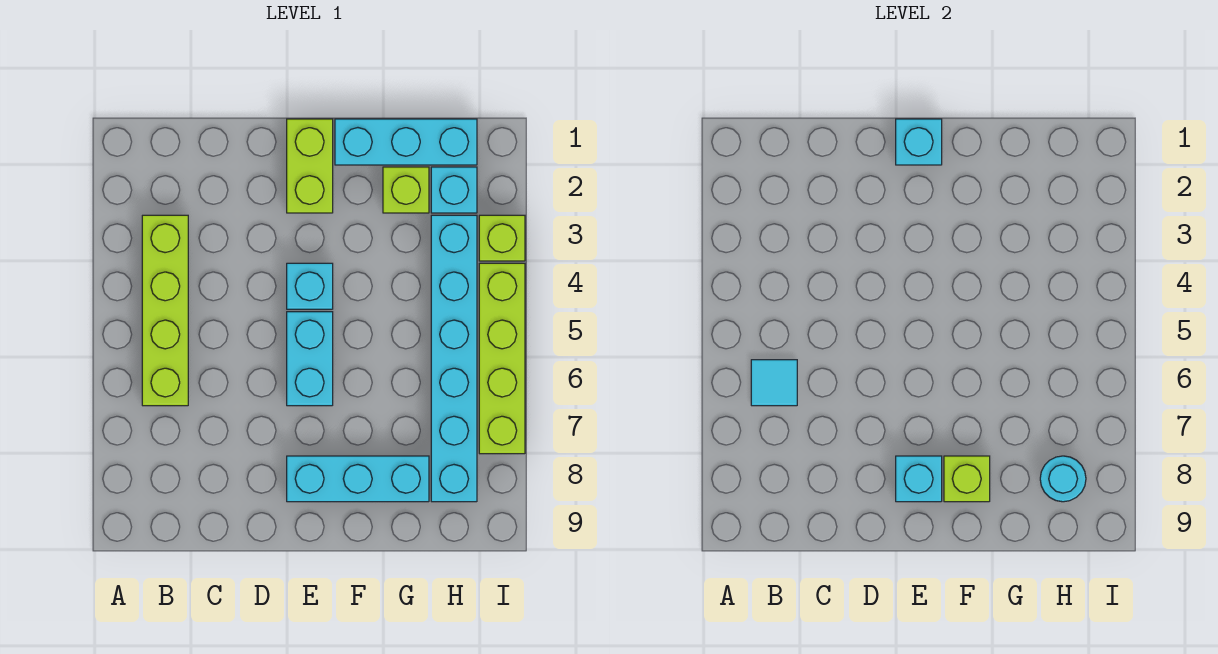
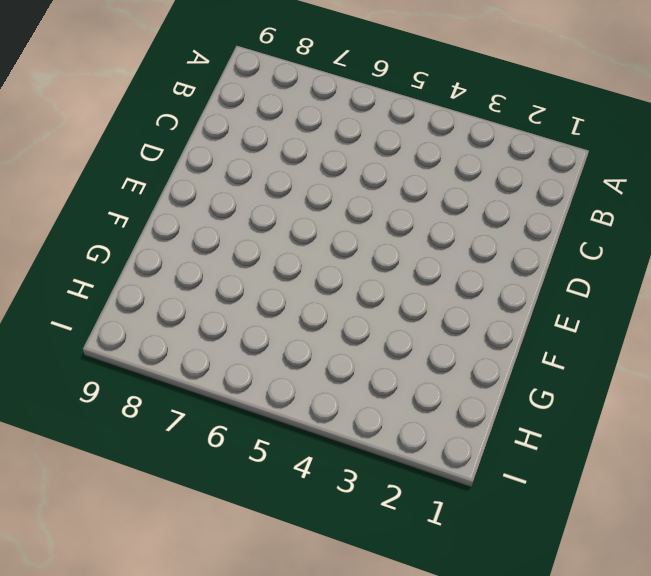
none -> lime 1x4 brick [142,215,188,406]
none -> lime 1x2 brick [287,119,333,213]
none -> cyan 1x1 brick [287,263,333,309]

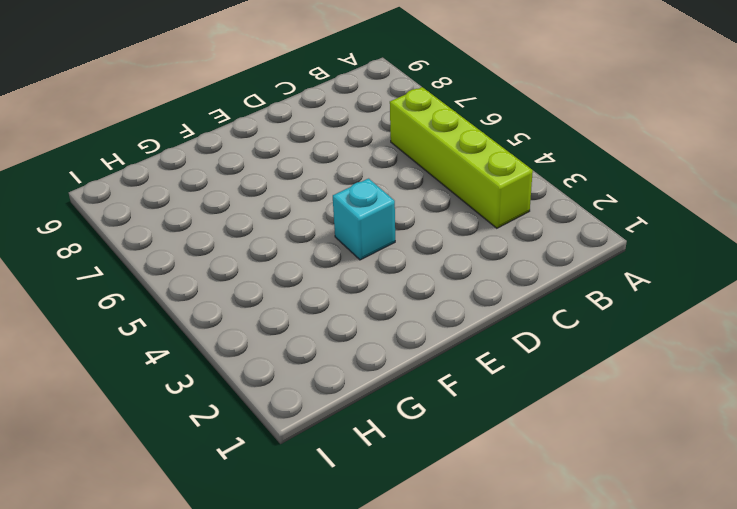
none -> lime 1x2 brick [287,119,333,213]
none -> cyan 1x2 brick [287,312,333,406]
none -> cyan 1x3 brick [287,456,429,502]

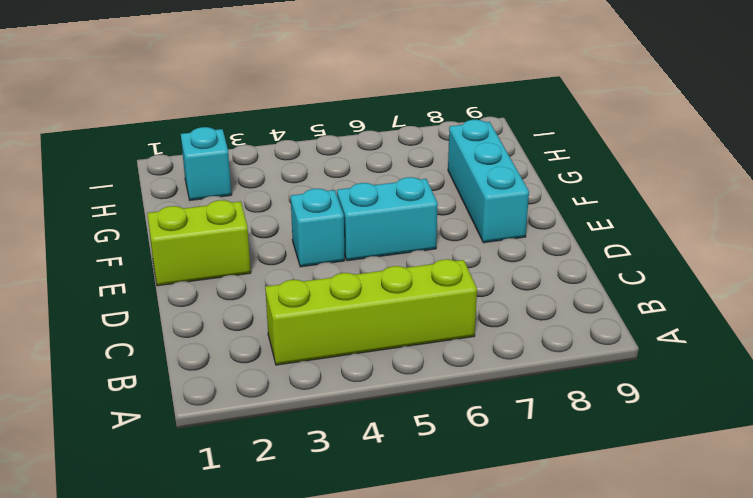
none -> cyan 1x3 brick [335,119,477,165]
none -> lime 1x1 brick [383,167,429,213]
none -> cyan 1x6 brick [431,215,477,502]

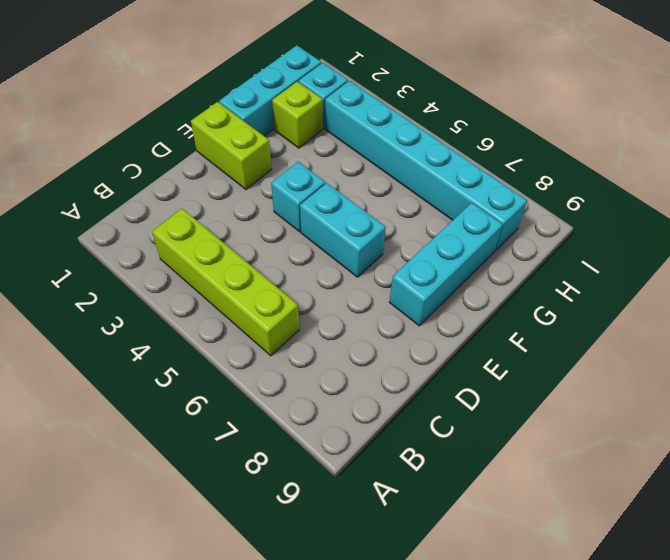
none -> lime 1x1 brick [479,215,525,261]
none -> lime 1x4 brick [479,263,525,454]
none -> cyan 1x1 tile [751,360,797,406]

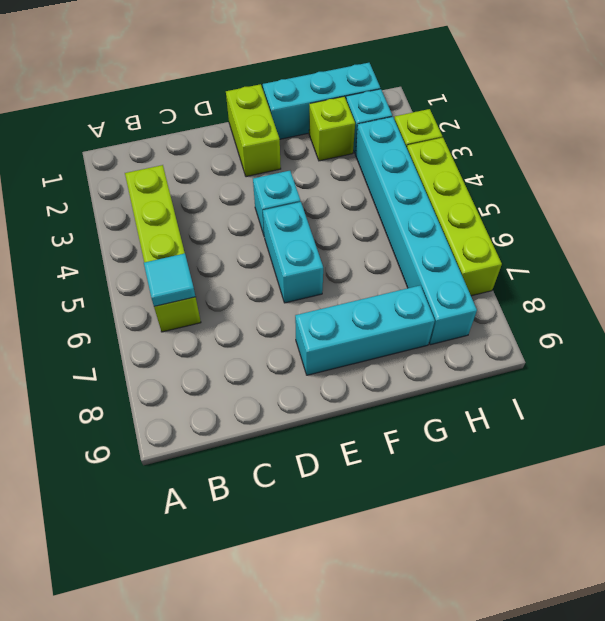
none -> cyan 1x1 brick [896,119,942,165]
none -> cyan 1x1 brick [896,456,942,502]
none -> lime 1x1 brick [944,456,990,502]

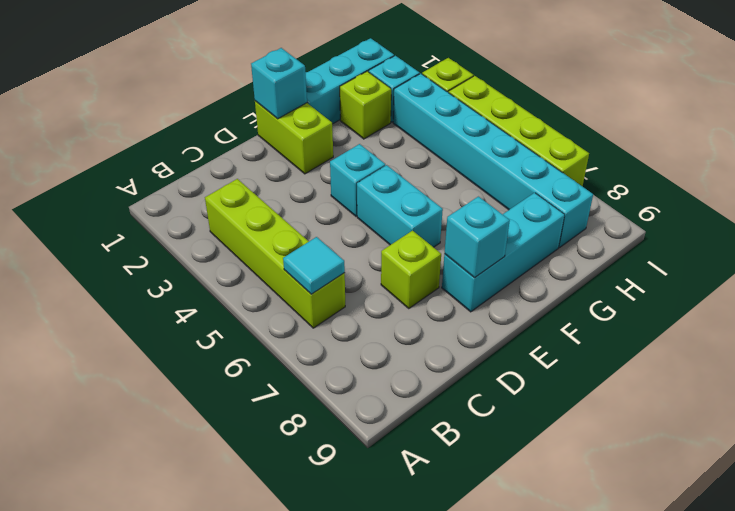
lime 1x1 brick [381,230,441,308] -> lime 1x1 brick moved to [944,456,990,502]
none -> cyan 1x1 round brick [1040,456,1086,502]

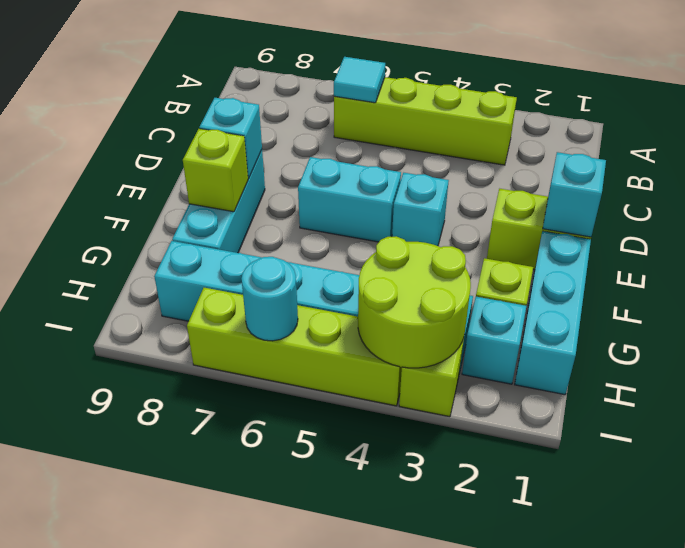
lime 2x2 round brick [358,236,471,368] -> none
cyan 1x1 round brick [241,257,298,341] -> cyan 1x1 round brick moved to [1040,456,1086,502]

